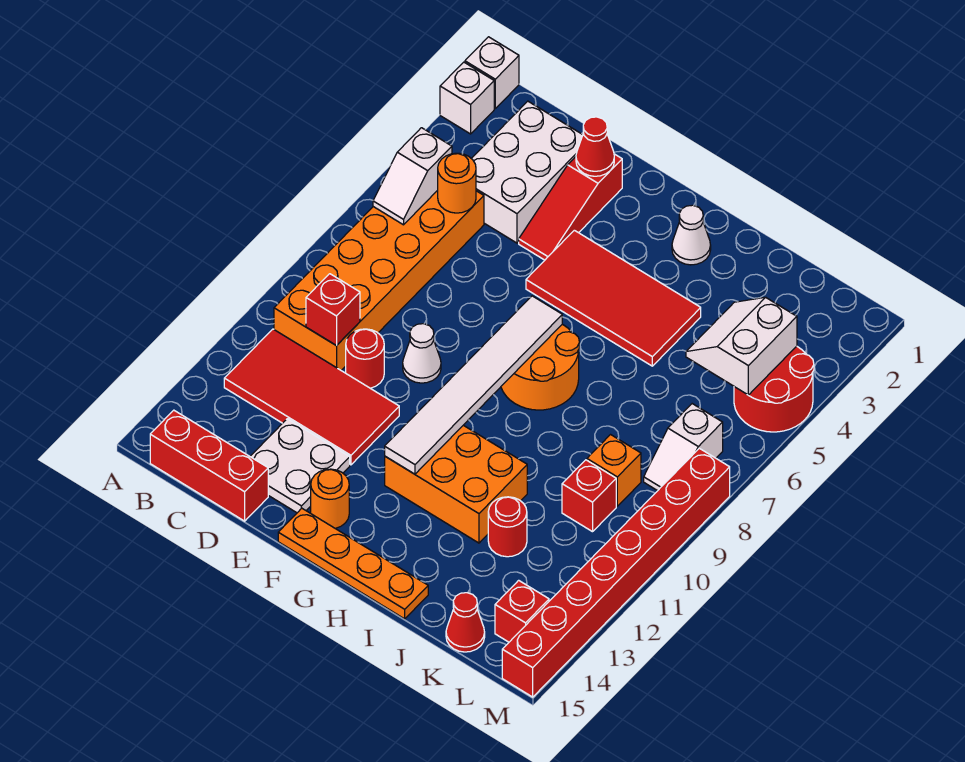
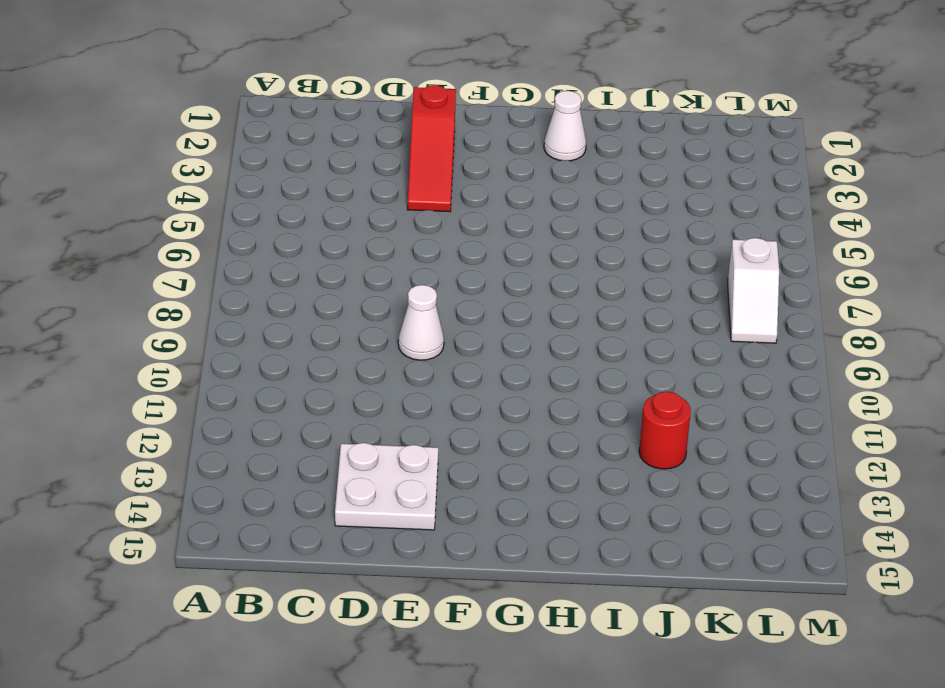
none -> white 1x1 brick [465,37,519,108]
none -> white 1x1 brick [440,62,494,134]
none -> orange 2x6 brick [274,190,484,370]
none -> red 2x4 tile [224,329,399,465]

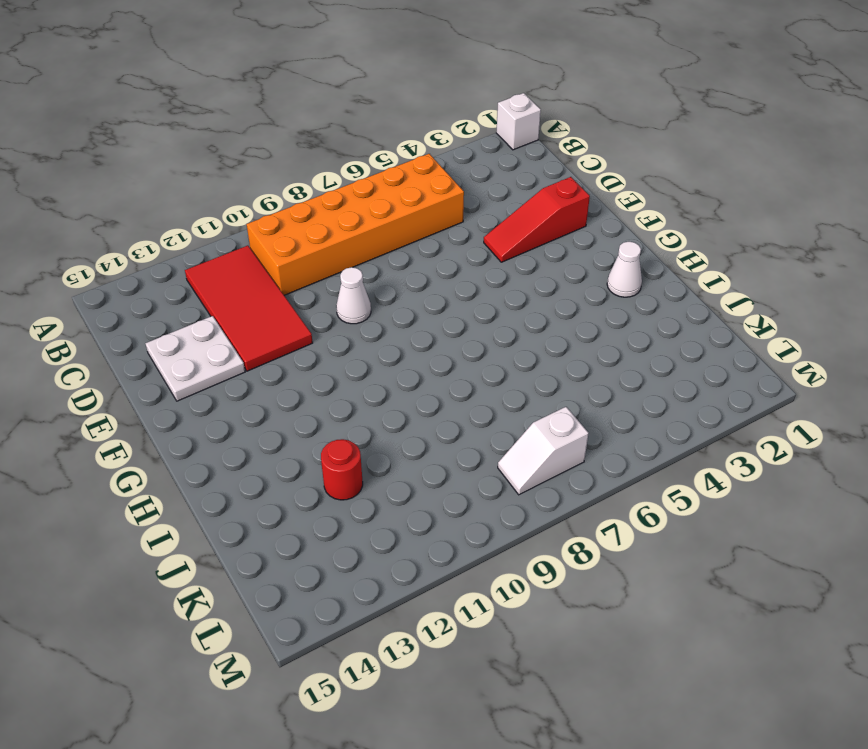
none -> white 1x1 brick [440,62,494,134]
none -> red 1x3 brick [150,410,268,521]
none -> white 2x3 brick [471,101,583,243]
none -> red 1x1 round brick [346,329,384,388]

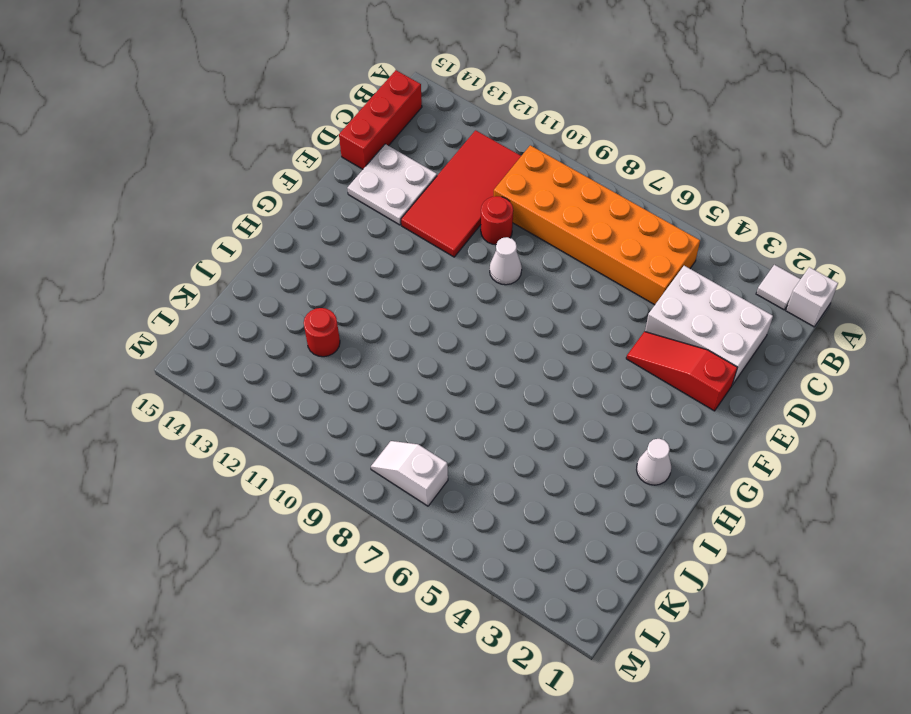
white 1x1 tile [756,265,800,310] -> white 1x1 brick [440,62,494,134]
none -> red 2x4 tile [526,230,701,366]
none -> orange 1x1 round brick [311,469,349,528]
none -> orange 1x4 plate [278,508,428,619]
none -> orange 2x2 round brick [501,324,579,410]

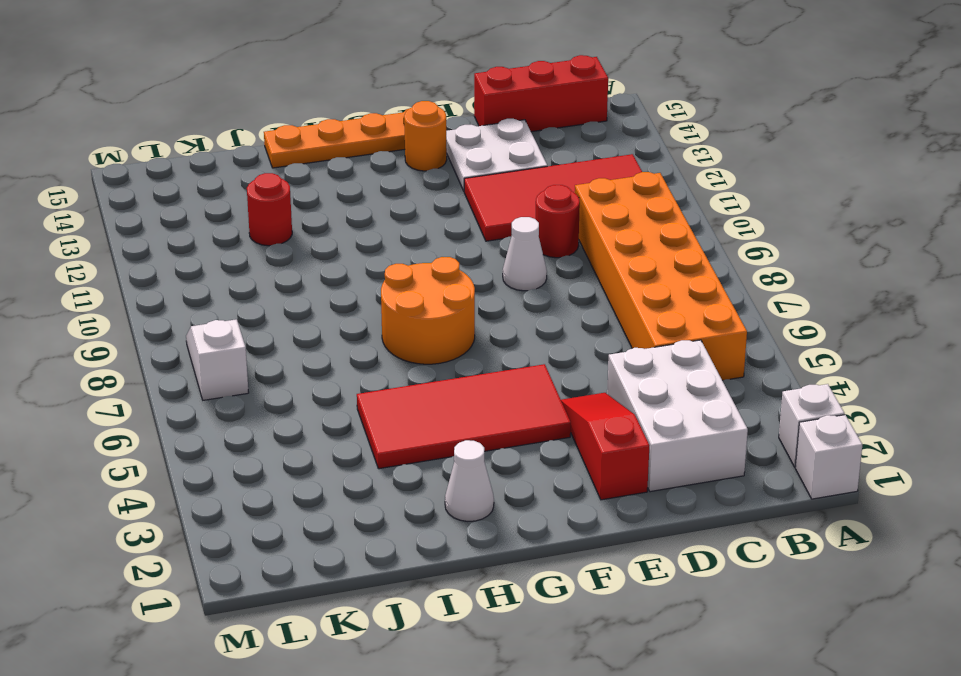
none -> orange 2x3 brick [385,425,527,543]
none -> orange 1x1 brick [587,435,641,506]
none -> red 1x1 brick [562,460,616,532]
none -> red 1x1 cone [446,593,485,652]

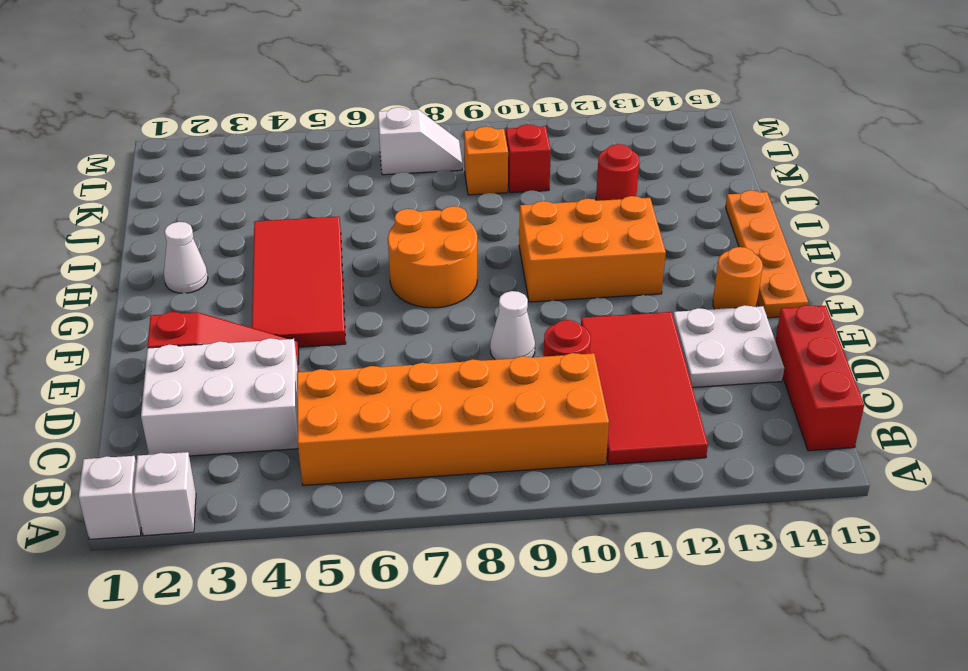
orange 2x3 brick [519,196,666,302] -> orange 2x3 brick turned to [385,425,527,543]
none -> red 1x1 cone [446,593,485,652]
none -> red 2x2 round brick [734,346,814,432]
none -> red 1x1 brick [495,580,549,642]
none -> red 1x8 brick [502,448,730,697]

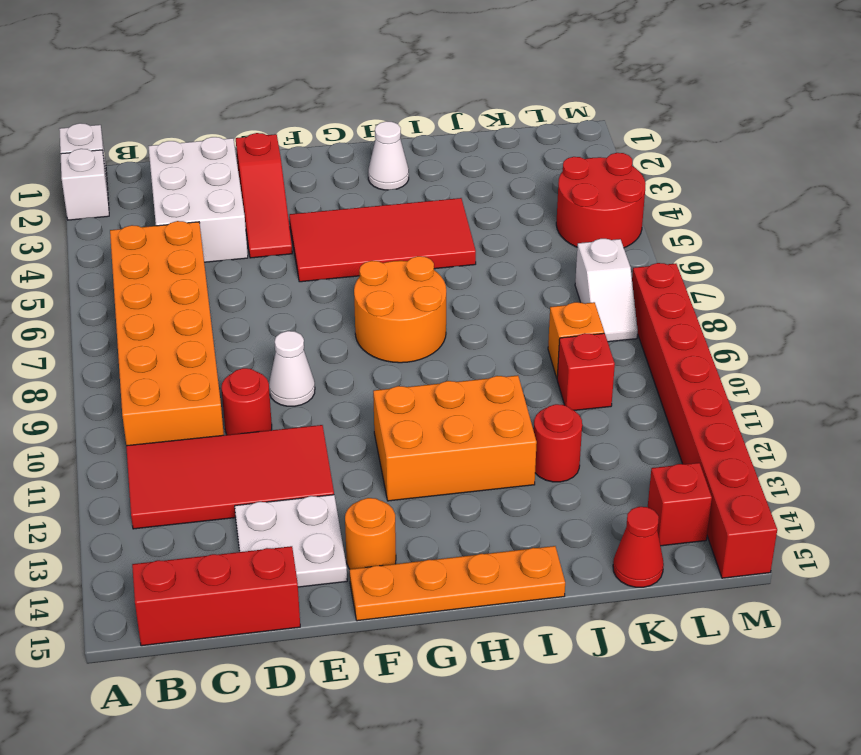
none -> white 1x2 slope [373,128,452,225]
none -> orange 1x1 round brick [438,153,476,213]
none -> red 1x1 brick [306,274,360,346]
none -> red 1x1 cone [576,117,614,176]

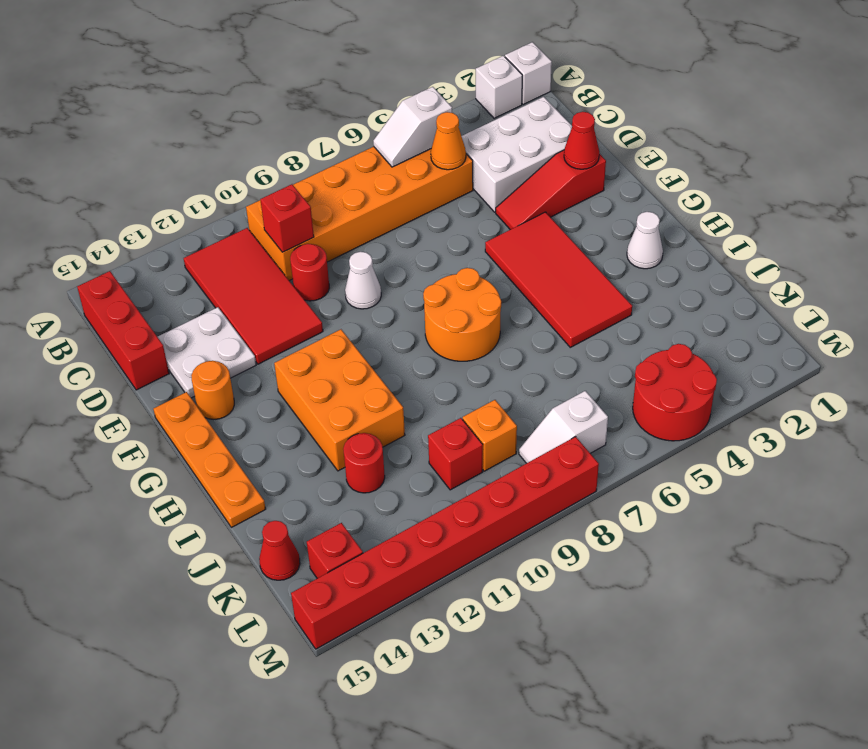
orange 1x1 cone [431,112,466,170] -> orange 1x1 round brick [438,153,476,213]
none -> white 1x6 tile [385,296,562,474]
none -> white 2x2 slope [686,297,797,395]

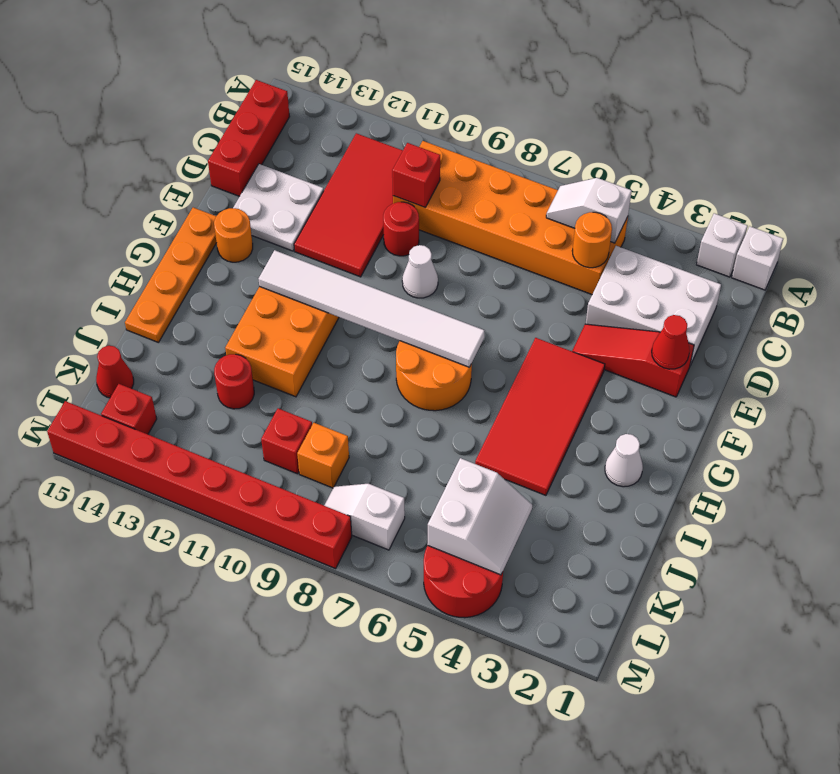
white 2x2 slope [427,458,532,575] -> white 2x2 slope turned to [686,297,797,395]

